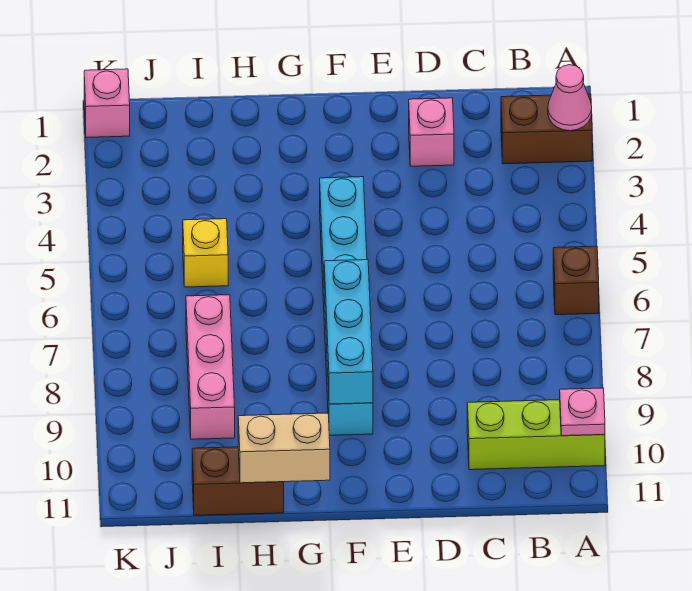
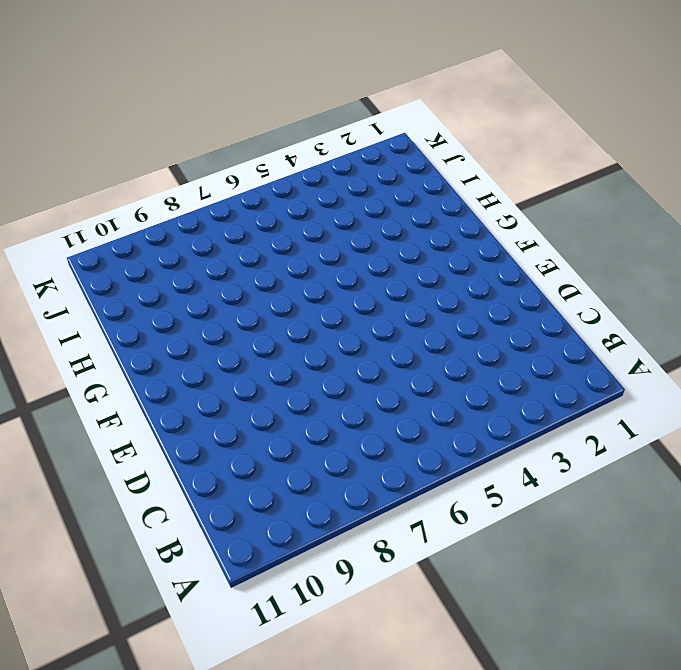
none -> brown 1x2 brick [501,94,592,164]
none -> brown 1x1 brick [553,246,599,315]
none -> lime 1x3 brick [467,400,605,470]

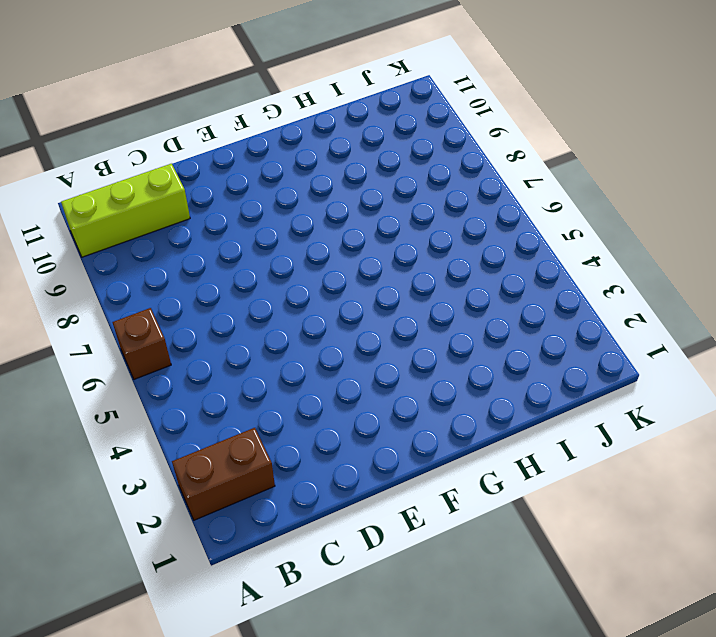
none -> pink 1x1 brick [409,98,454,166]
none -> cyan 1x6 brick [320,177,373,435]
none -> brown 1x2 brick [192,447,284,515]

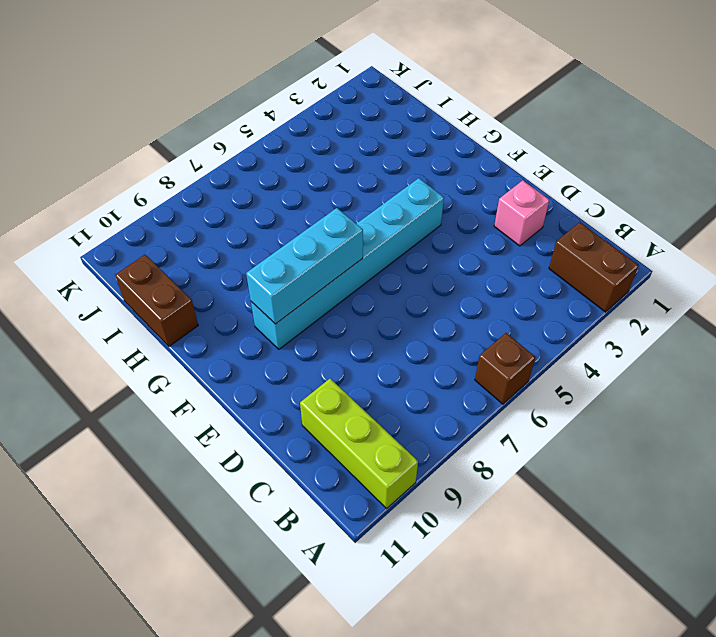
none -> yellow 1x1 brick [183,219,228,287]
none -> pink 1x3 brick [186,295,235,439]
none -> pink 1x1 brick [84,69,130,138]

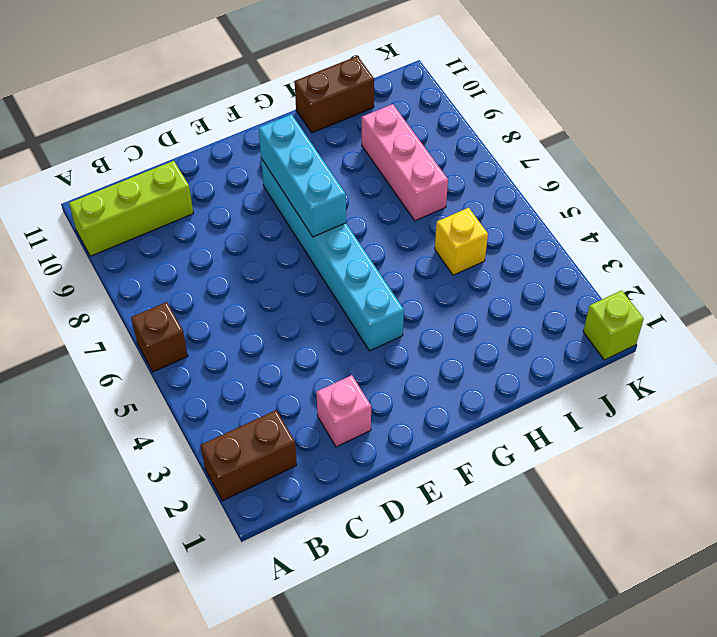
lime 1x1 brick [583,290,644,360] -> pink 1x1 brick [84,69,130,138]
none -> pink 1x1 cone [548,65,592,131]
none -> pink 1x1 plate [560,388,605,436]
none -> tan 1x2 brick [238,413,330,483]

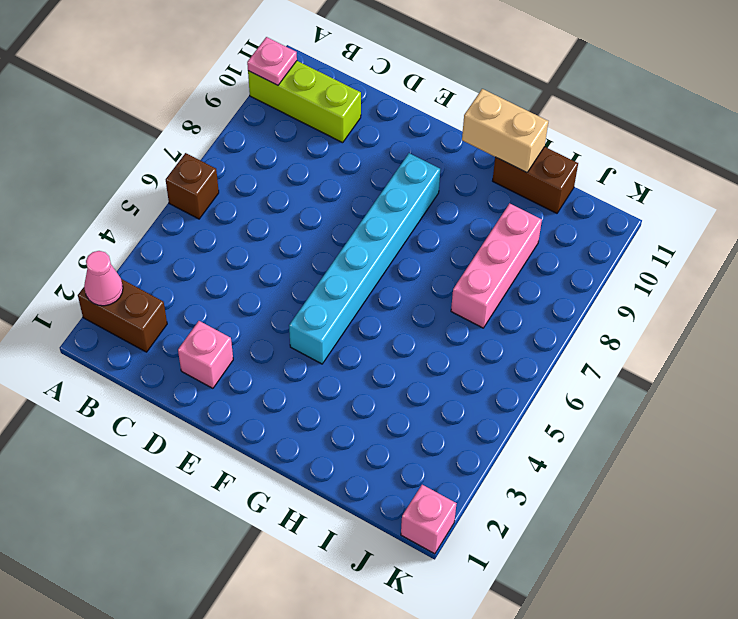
none -> yellow 1x1 brick [183,219,228,287]
none -> cyan 1x3 brick [324,260,373,404]

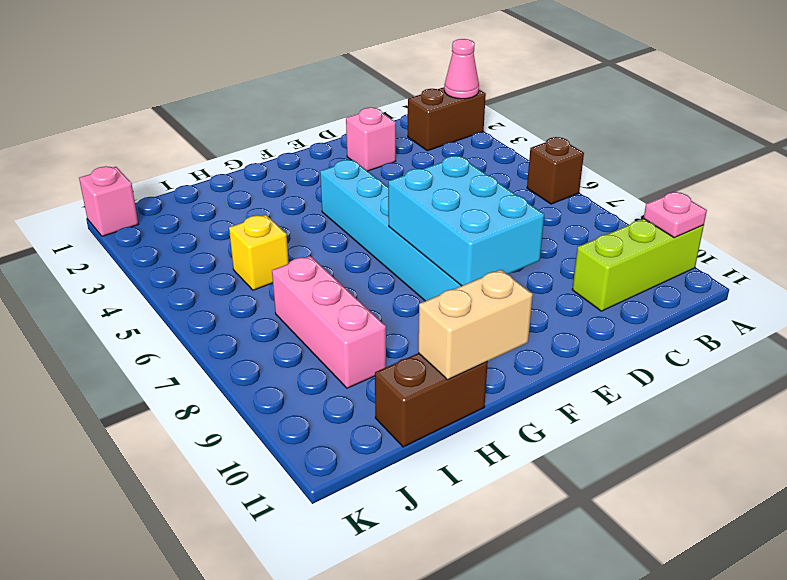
cyan 2x3 brick [388,156,544,286] -> cyan 1x3 brick [324,260,373,404]

